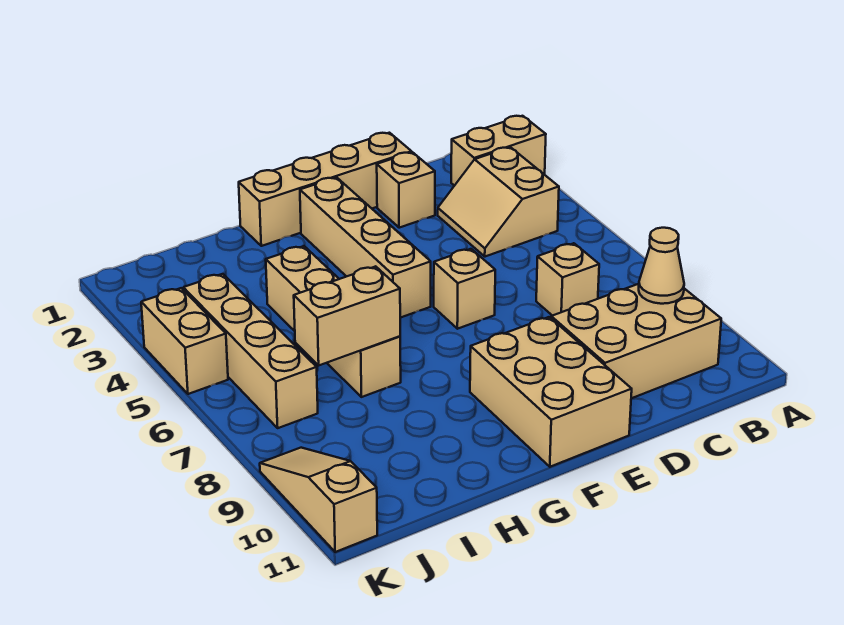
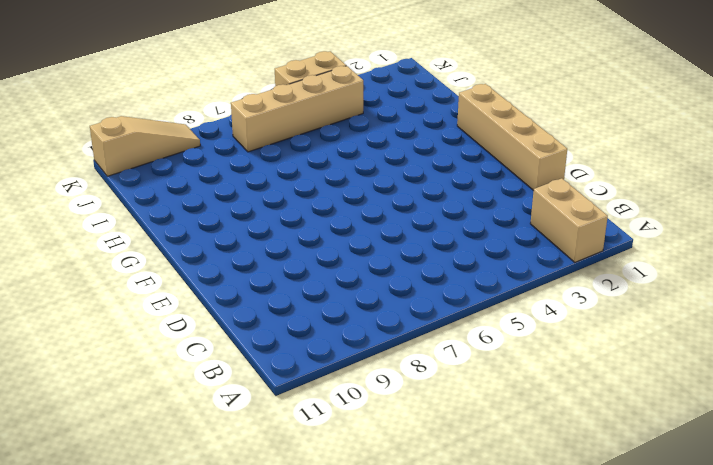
none -> tan 2x2 slope [438,147,559,257]
none -> tan 2x3 brick [551,284,721,398]
none -> tan 1x1 brick [536,243,599,316]

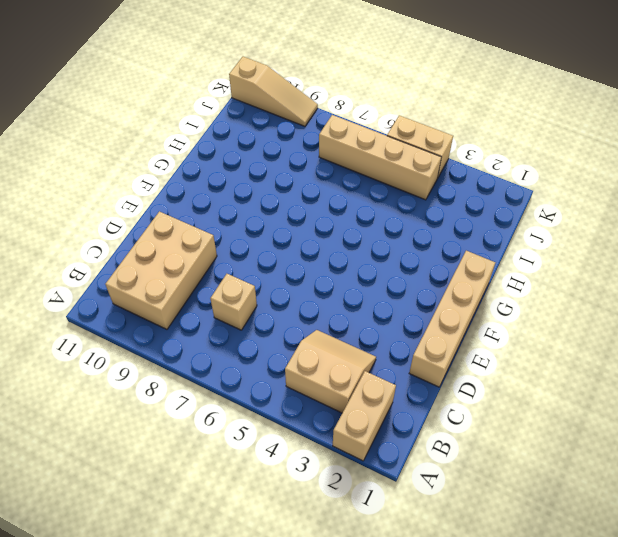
none -> tan 1x1 brick [377,152,435,228]
none -> tan 1x1 brick [434,249,495,329]
none -> tan 2x3 brick [470,317,632,467]

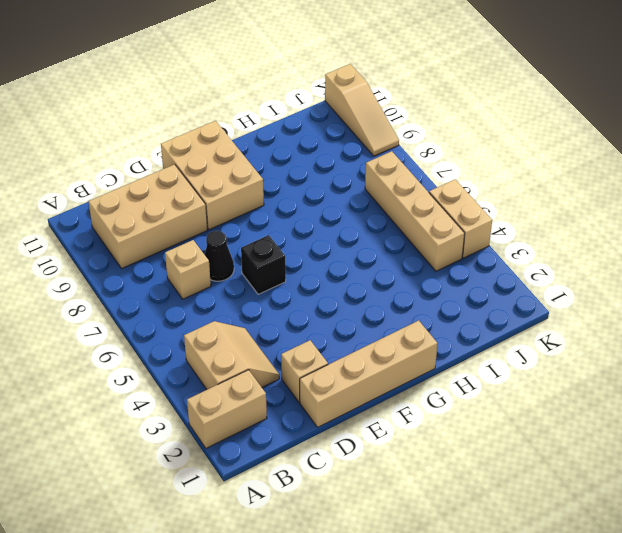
black 1x1 cone [205,231,234,281] -> none
black 1x1 brick [241,235,286,294] -> tan 1x1 brick [434,249,495,329]
none -> tan 1x4 brick [300,177,431,318]
none -> tan 1x4 brick [266,246,401,397]
none -> tan 1x1 cone [639,228,684,304]

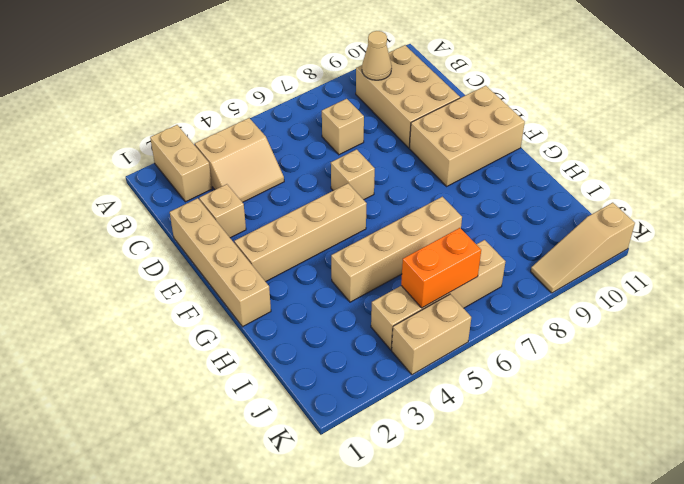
orange 1x2 brick [401,228,481,308] -> none
none -> tan 1x2 brick [294,266,400,365]

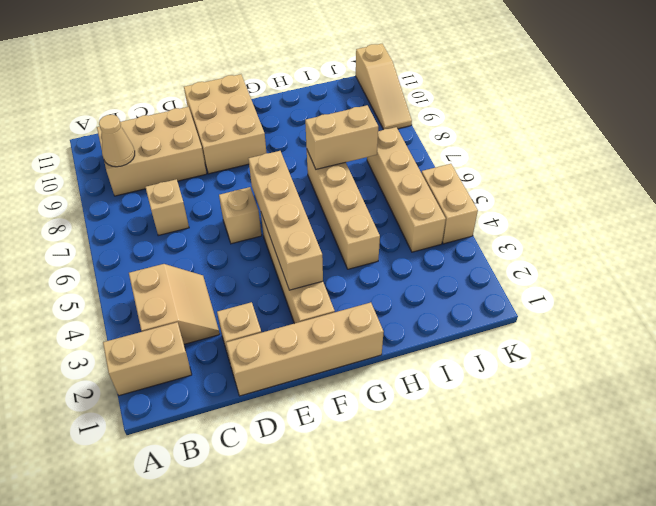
tan 1x4 brick [248,151,323,290] -> none

